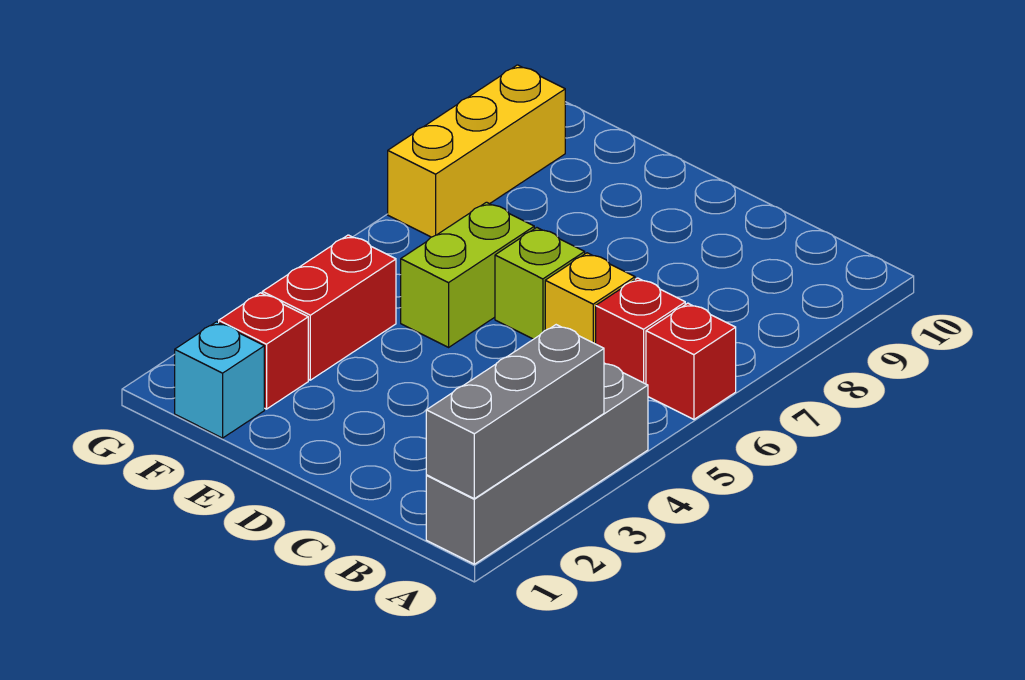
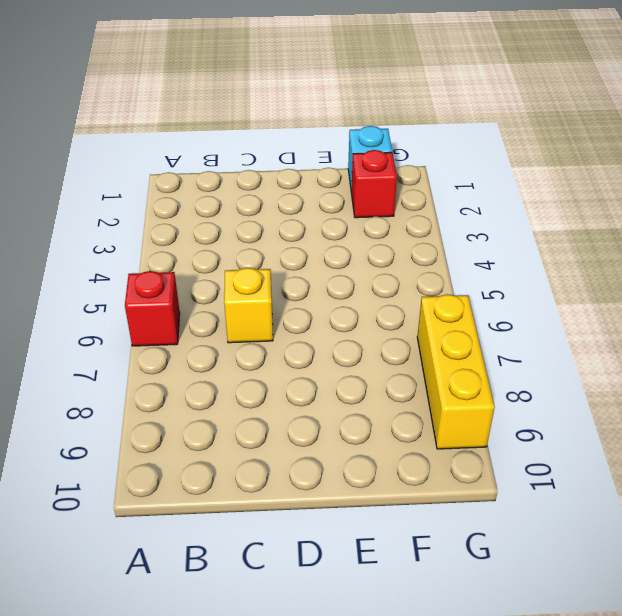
none -> grey 1x4 brick [426,363,648,564]
none -> red 1x1 brick [596,278,685,384]

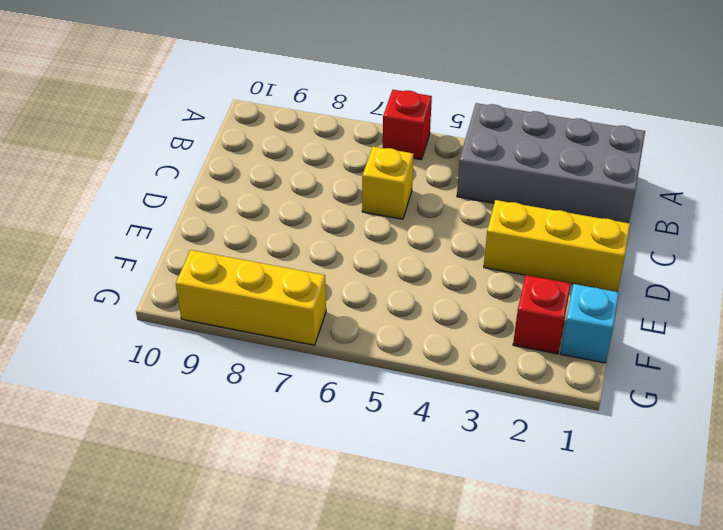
grey 2x4 brick [457,103,645,223] -> grey 1x4 brick [426,363,648,564]
yellow 1x3 brick [484,200,630,292] -> none
none -> red 1x1 brick [596,278,685,384]
none -> lime 1x1 brick [495,228,585,339]

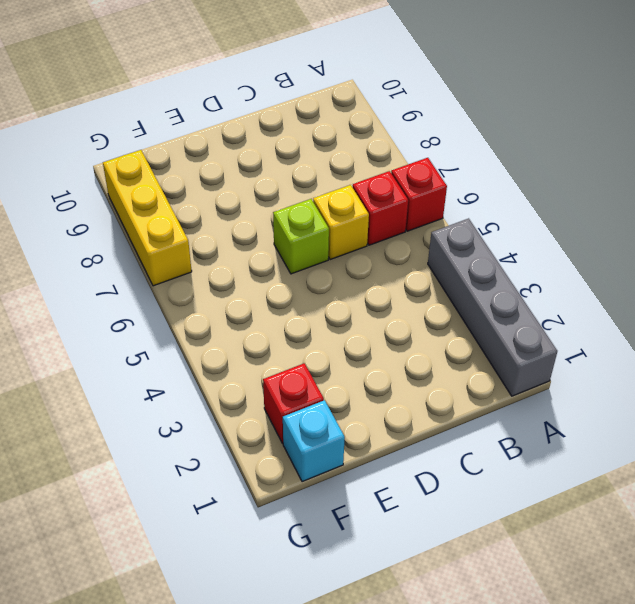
none -> lime 1x2 brick [401,202,534,347]
none -> red 1x2 brick [262,235,396,380]

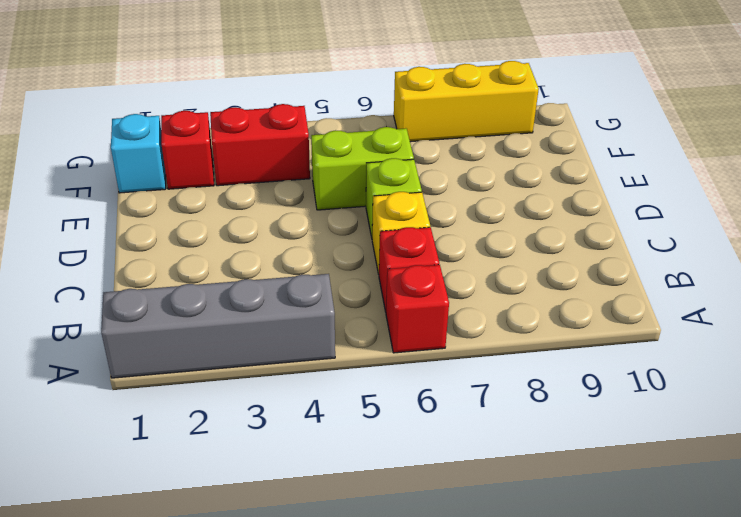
none -> grey 1x3 brick [426,325,604,499]

